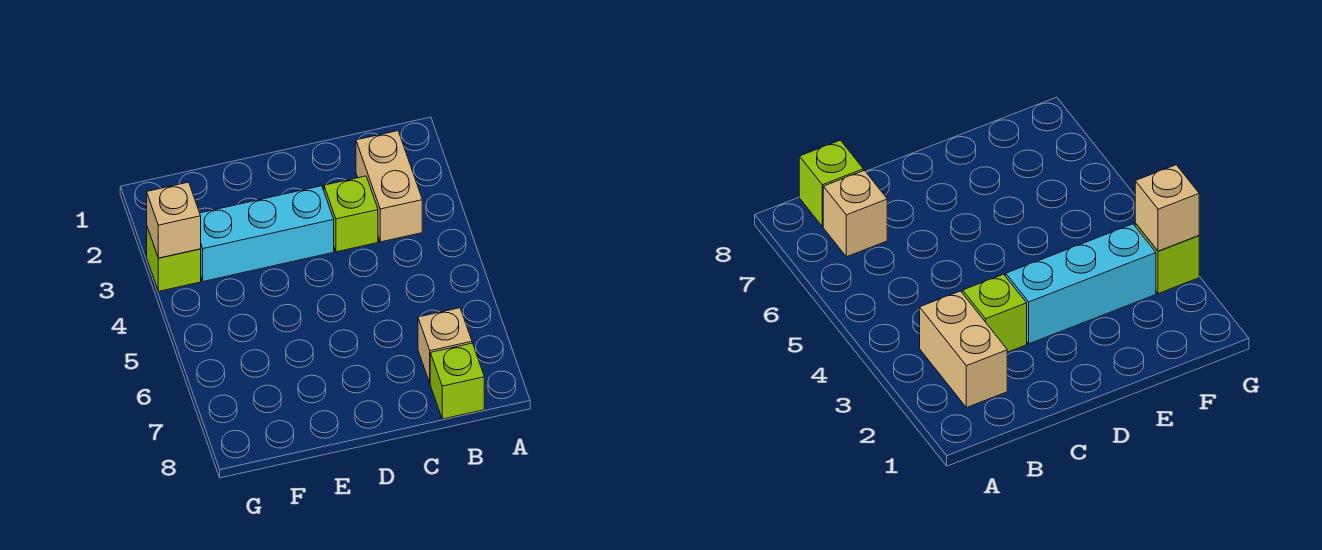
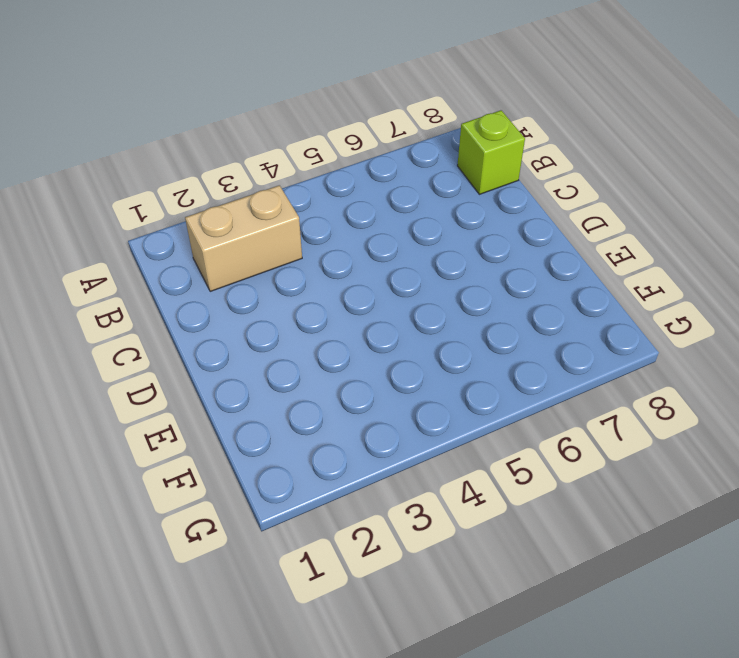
none -> tan 1x1 brick [418,308,472,383]
none -> lime 1x1 brick [324,176,378,252]

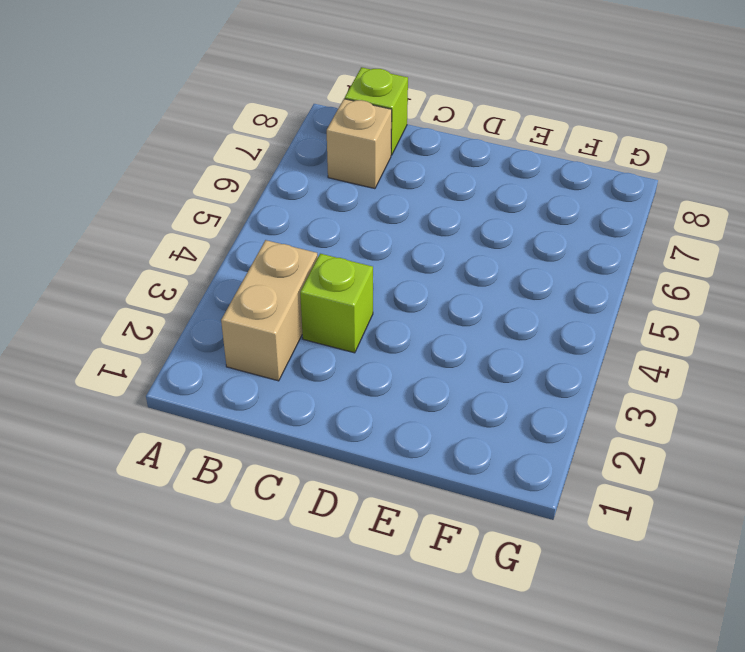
none -> cyan 1x3 brick [200,186,334,281]
none -> lime 1x1 brick [147,227,201,291]

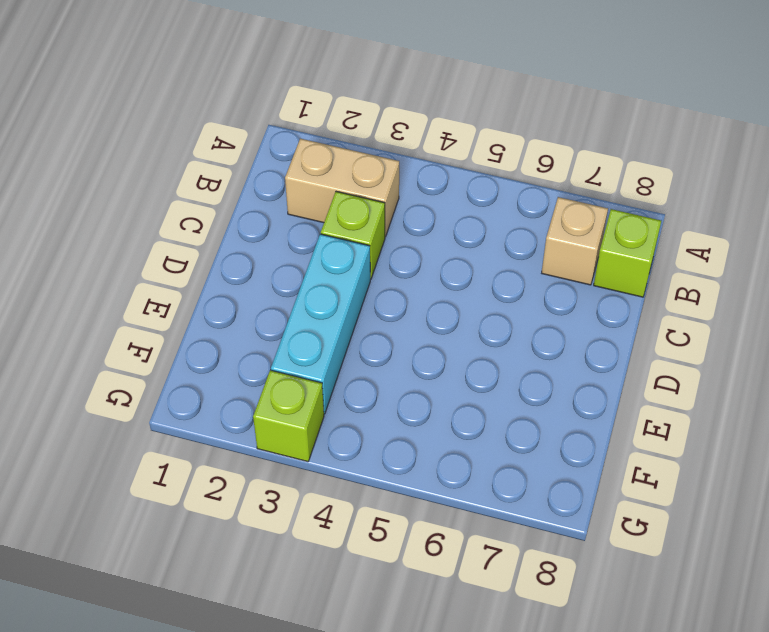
none -> tan 1x1 brick [147,182,201,258]

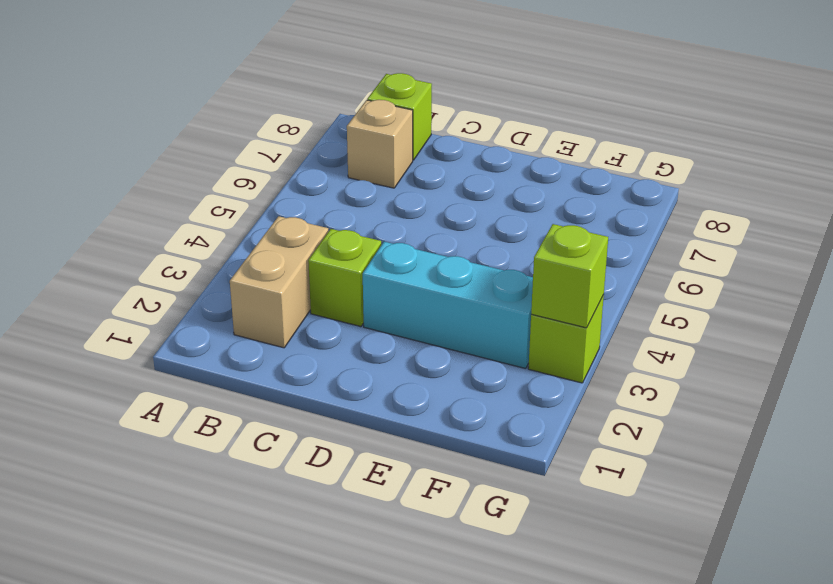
lime 1x1 brick [531,224,608,328] -> tan 1x1 brick [147,182,201,258]

